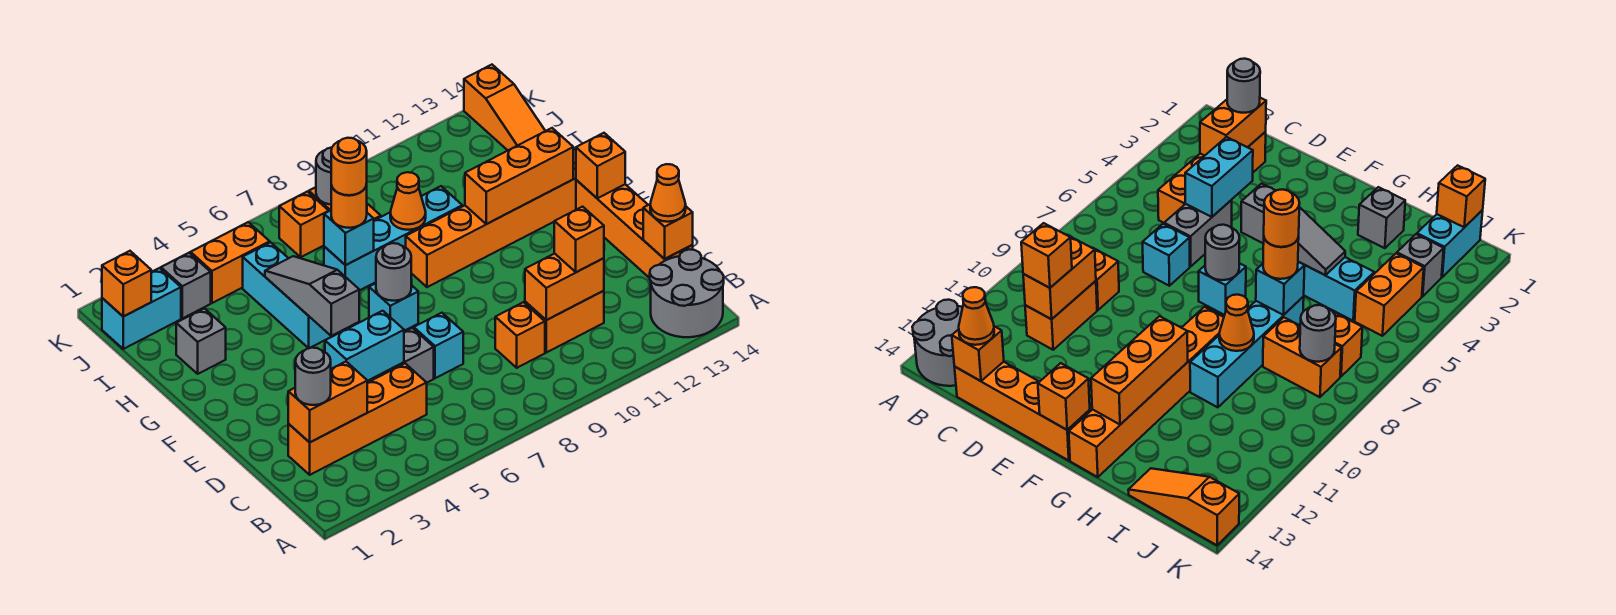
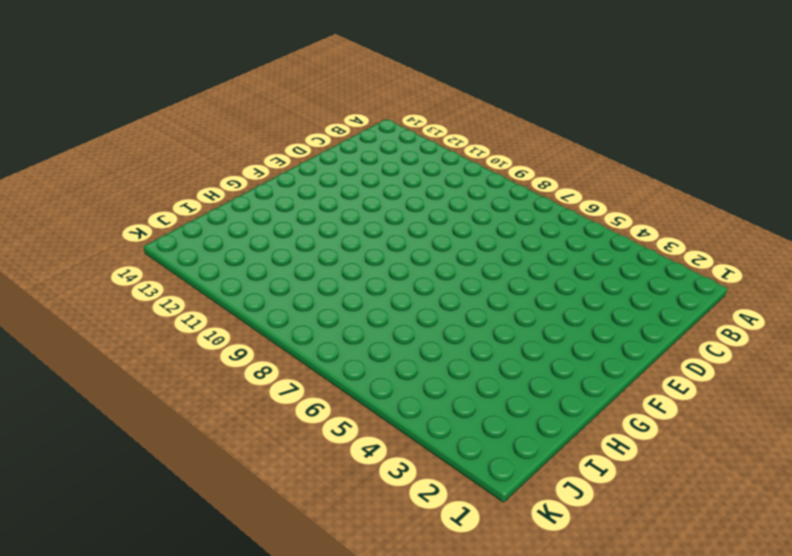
none -> grey 2x2 round brick [650,249,724,337]
none -> orange 1x4 brick [288,364,427,475]
none -> orange 1x1 brick [495,302,545,368]
none -> orange 1x2 brick [525,291,604,353]

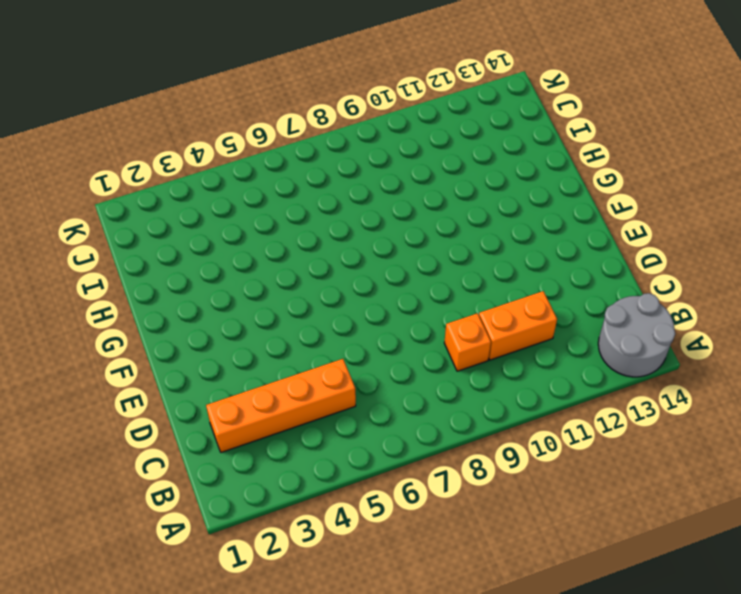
none -> orange 1x4 brick [576,180,693,278]
none -> grey 1x2 brick [367,328,434,383]
none -> cyan 1x1 brick [414,313,463,378]
none -> cyan 1x1 brick [369,283,418,331]

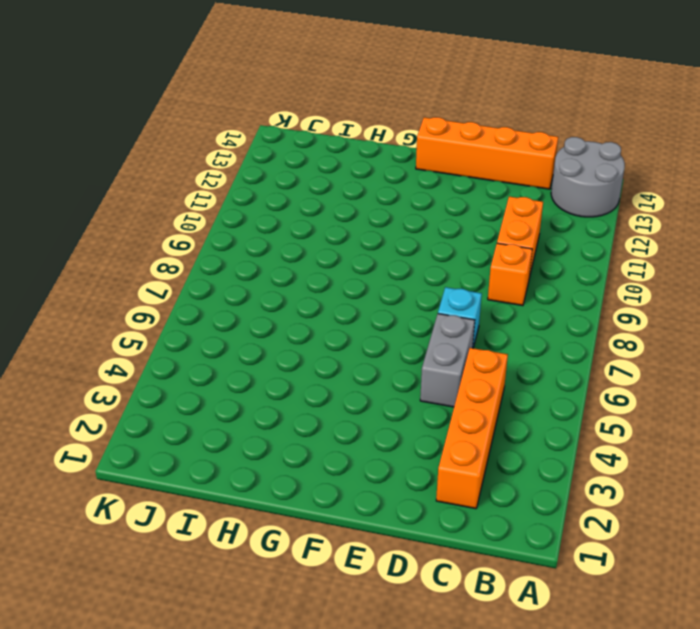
none -> cyan 1x1 brick [369,283,418,331]
none -> cyan 1x3 brick [243,242,337,348]
none -> orange 1x6 brick [406,148,576,287]
none -> grey 1x1 brick [176,308,226,374]

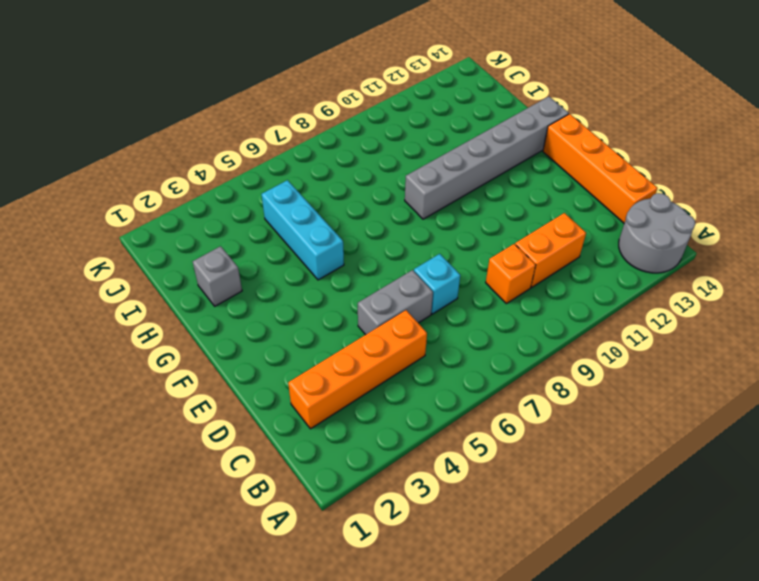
grey 1x6 brick [405,97,569,219] -> orange 1x6 brick [406,148,576,287]
none -> cyan 1x1 brick [369,283,418,331]
none -> cyan 1x4 brick [324,186,462,291]
none -> orange 1x2 brick [1263,317,1341,397]
none -> orange 1x3 slope [464,65,545,150]

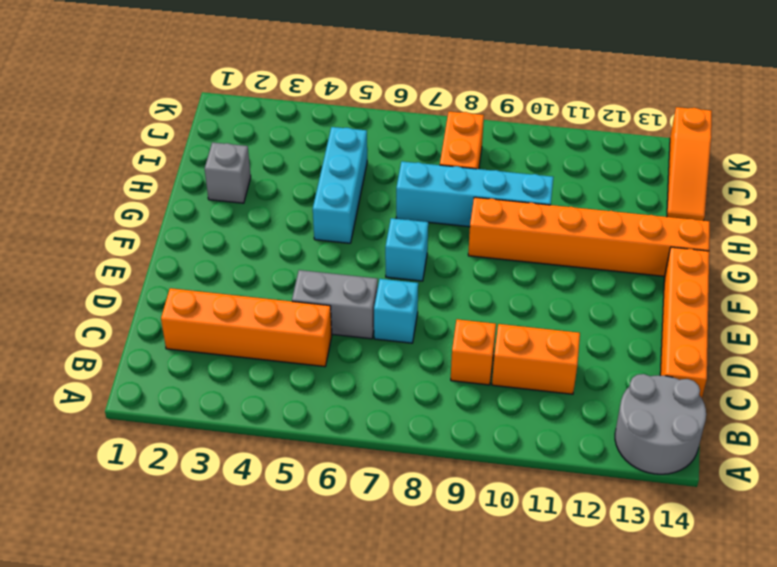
none -> cyan 1x2 brick [102,268,181,349]
none -> grey 1x1 brick [161,253,211,318]
none -> orange 1x2 brick [191,222,270,303]
none -> orange 1x1 brick [279,192,329,257]

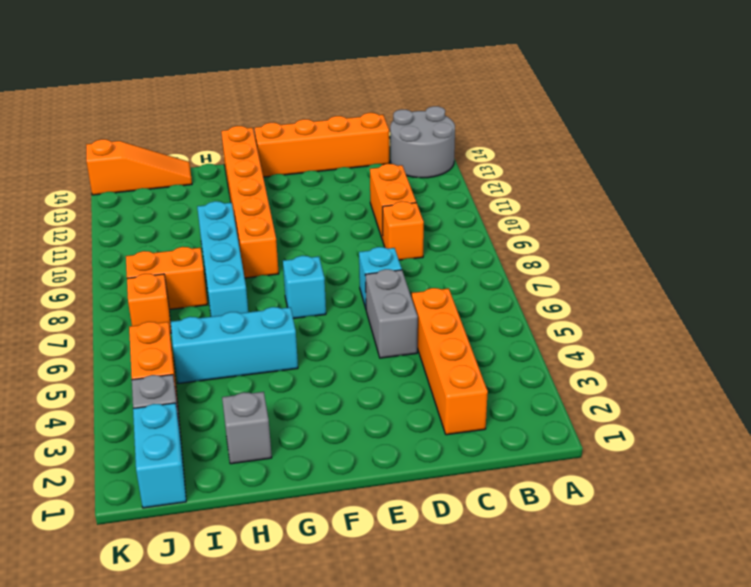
none -> orange 1x2 brick [288,362,367,442]
none -> orange 1x2 brick [525,254,604,320]
none -> orange 1x1 brick [643,204,693,259]
none -> cyan 1x2 brick [325,311,404,381]

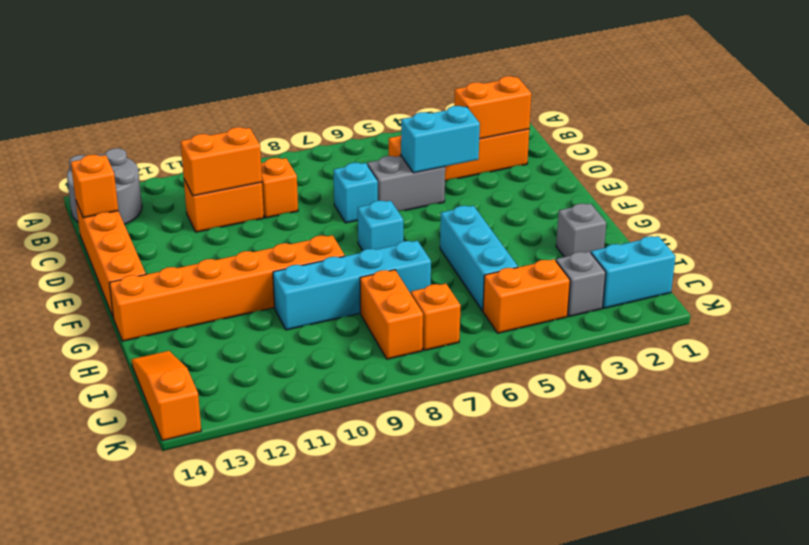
none -> grey 1x3 slope [265,256,359,336]
none -> grey 1x1 round brick [376,243,411,301]
none -> orange 1x1 brick [576,133,625,198]
none -> orange 1x3 brick [465,128,573,224]

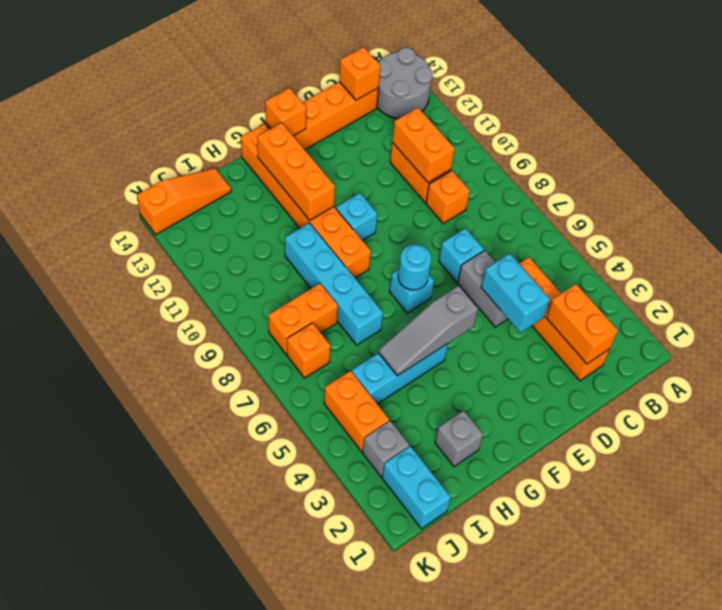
cyan 1x1 round brick [398,244,431,290] -> grey 1x1 round brick [376,243,411,301]
cyan 1x1 brick [336,193,377,241] -> cyan 1x1 brick moved to [324,210,374,265]
none -> orange 1x1 cone [390,172,426,230]
none -> orange 1x1 brick [102,251,151,317]
none -> grey 1x1 round brick [316,147,332,204]
none -> grey 1x1 round brick [295,348,331,405]

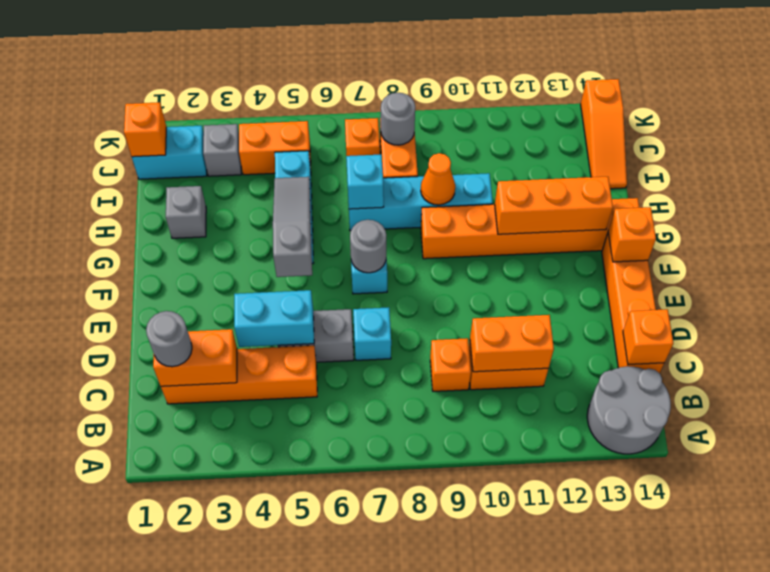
none -> orange 1x1 brick [554,207,604,272]
none -> orange 1x1 cone [650,164,686,222]
none -> orange 1x1 round brick [331,184,367,228]
none -> orange 1x1 round brick [331,138,367,195]

